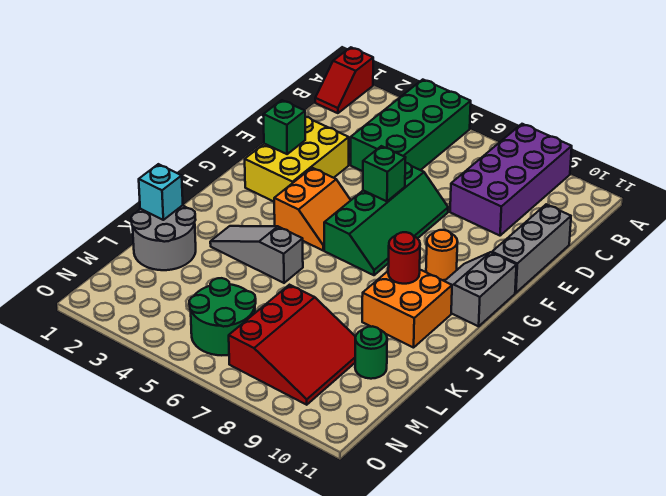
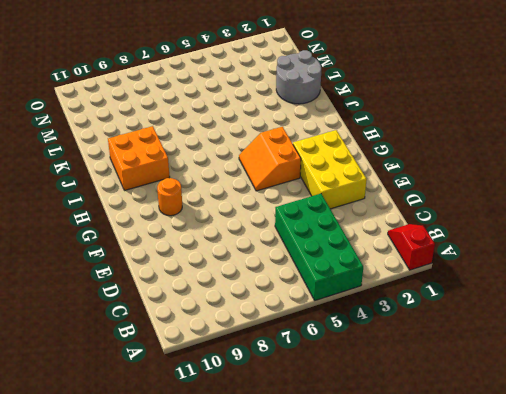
none -> purple 2x4 brick [450,124,572,236]
none -> grey 1x3 brick [492,204,571,293]
none -> green 2x4 slope [324,163,448,275]

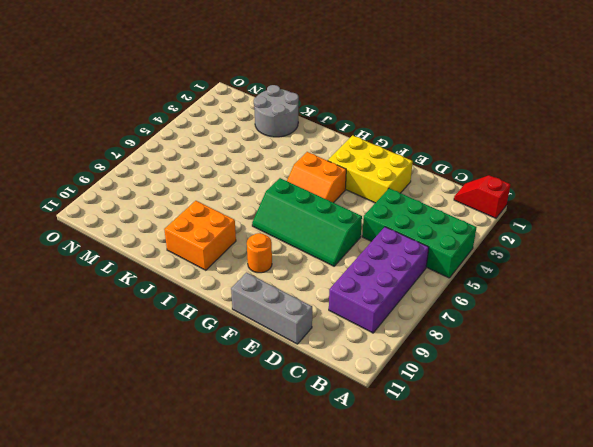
purple 2x4 brick [329,227,429,333] -> purple 2x4 brick turned to [450,124,572,236]
none -> grey 2x2 slope [445,252,517,326]
none -> grey 1x3 slope [210,226,303,283]
none -> red 3x3 slope [229,285,355,405]

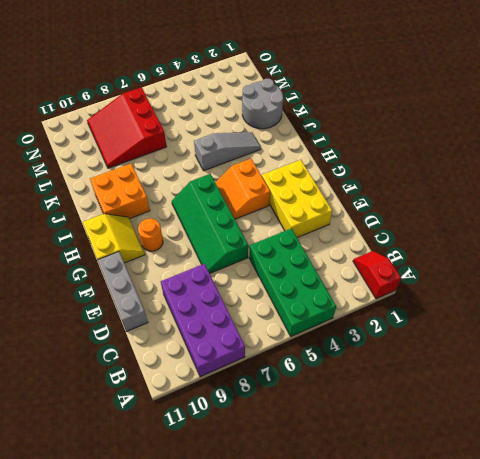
yellow 2x2 slope [83,214,145,263] -> grey 2x2 slope [445,252,517,326]
none -> green 1x1 round brick [355,326,387,379]
none -> green 2x2 round brick [189,278,256,355]
none -> green 1x1 brick [263,100,305,154]

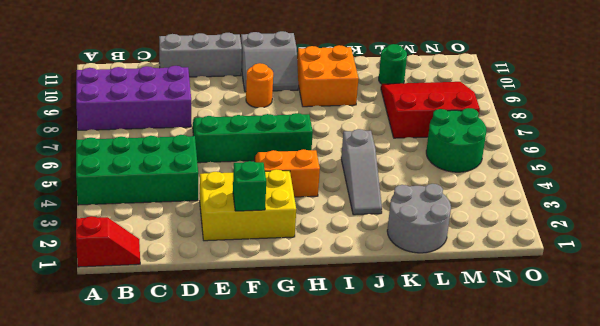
none -> green 1x1 brick [363,146,406,201]
none -> red 1x1 round brick [388,232,420,284]
none -> cyan 1x1 brick [139,164,183,220]

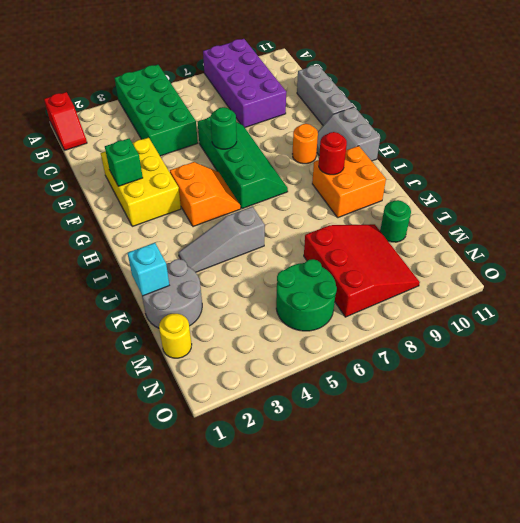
green 1x1 round brick [211,107,237,149] -> green 1x1 brick [363,146,406,201]
yellow 1x1 round brick [159,314,192,358] -> none

